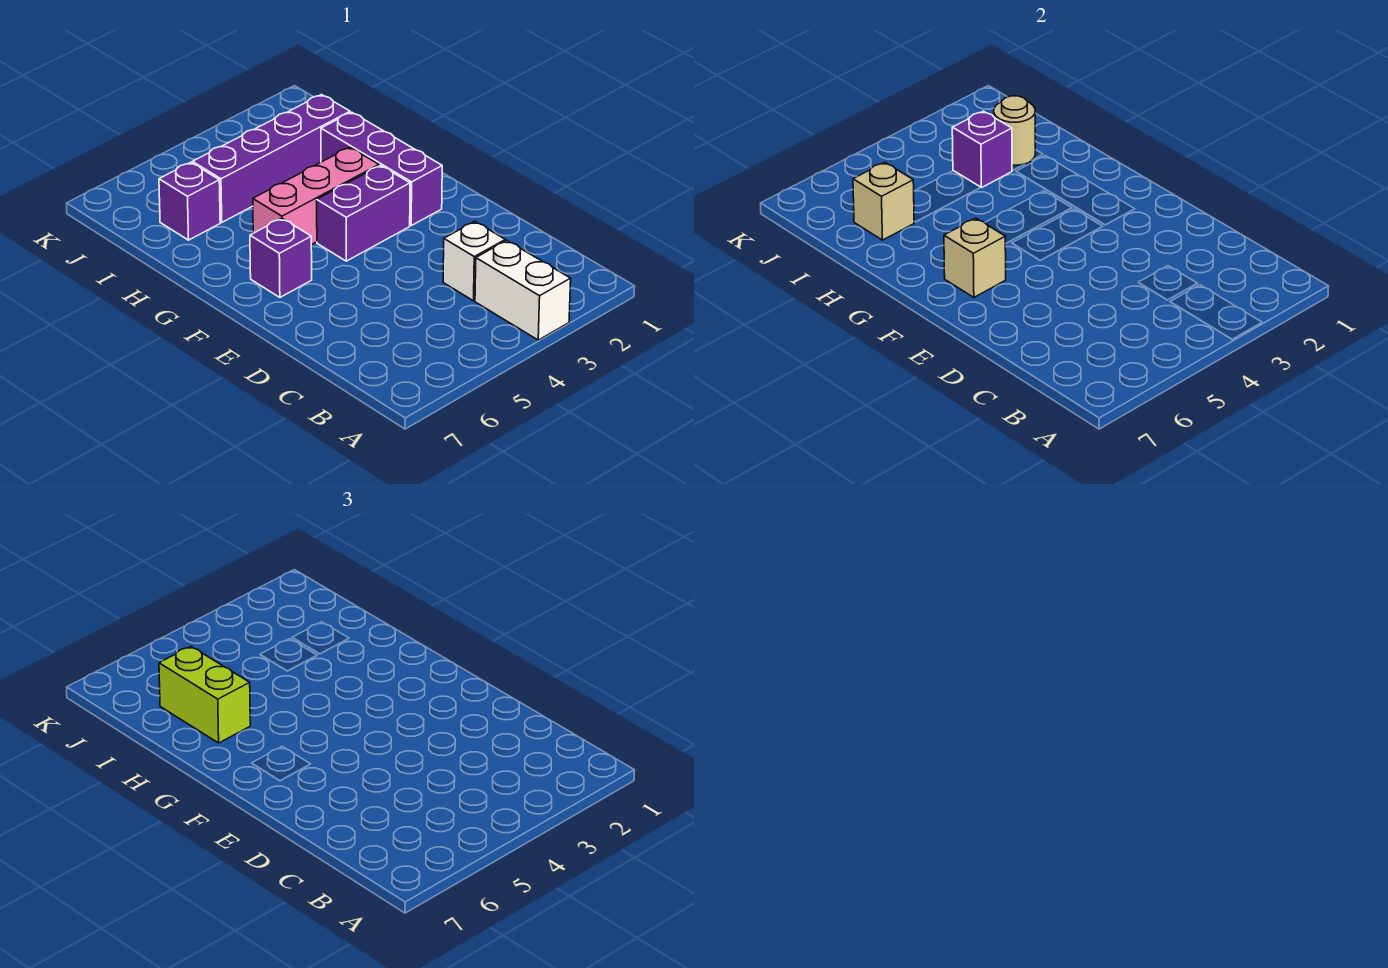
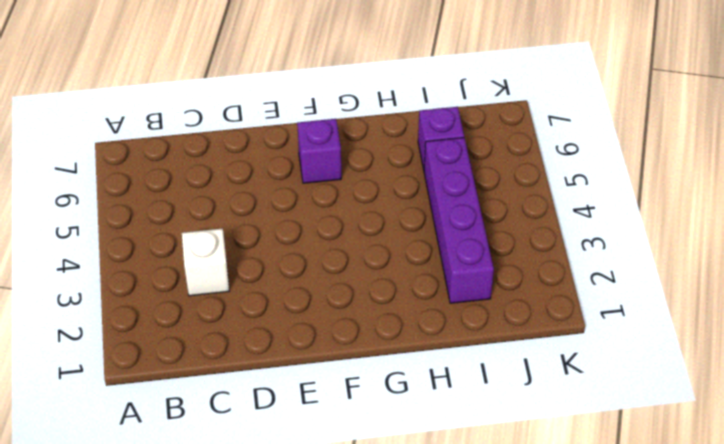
none -> white 1x2 brick [475,241,571,340]
none -> purple 1x3 brick [321,112,442,225]
none -> purple 1x2 brick [317,165,410,261]

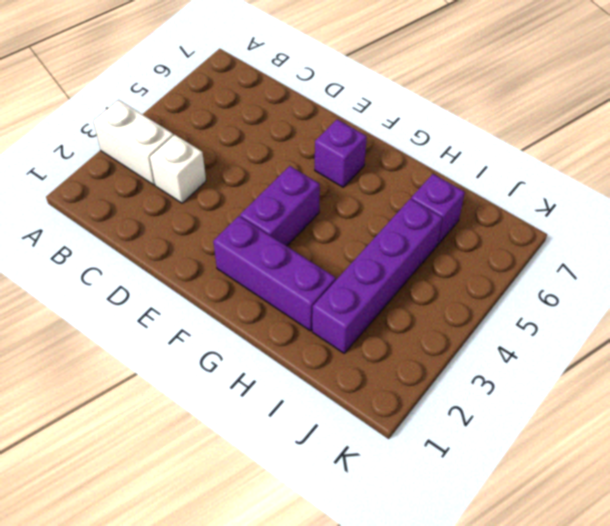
none -> pink 1x3 brick [253,147,379,245]
none -> tan 1x1 brick [944,218,1006,297]
none -> tan 1x1 round brick [994,96,1035,165]

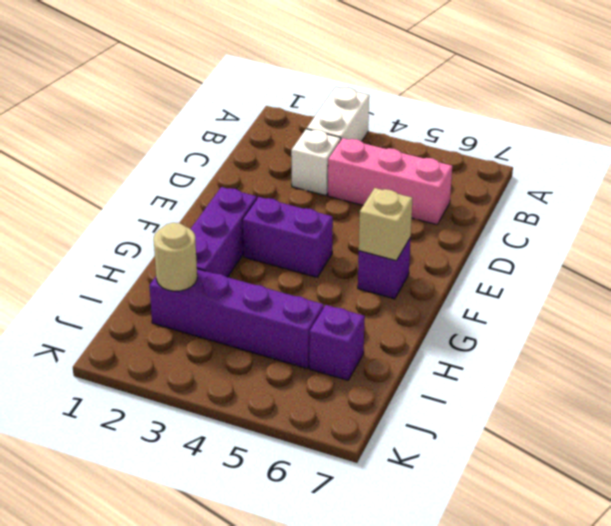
pink 1x3 brick [328,138,452,225] -> pink 1x3 brick moved to [253,147,379,245]
none -> purple 1x1 brick [952,111,1012,188]
none -> tan 1x1 brick [853,162,914,240]
none -> lime 1x2 brick [159,646,250,743]

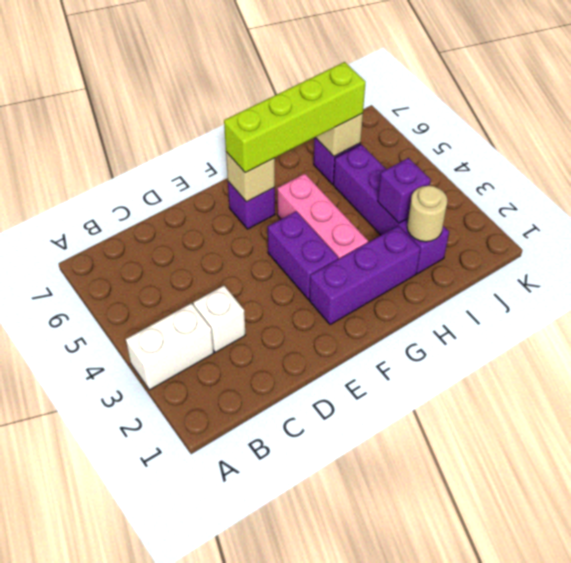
lime 1x4 brick [224,62,365,173] -> lime 1x2 brick [159,646,250,743]

